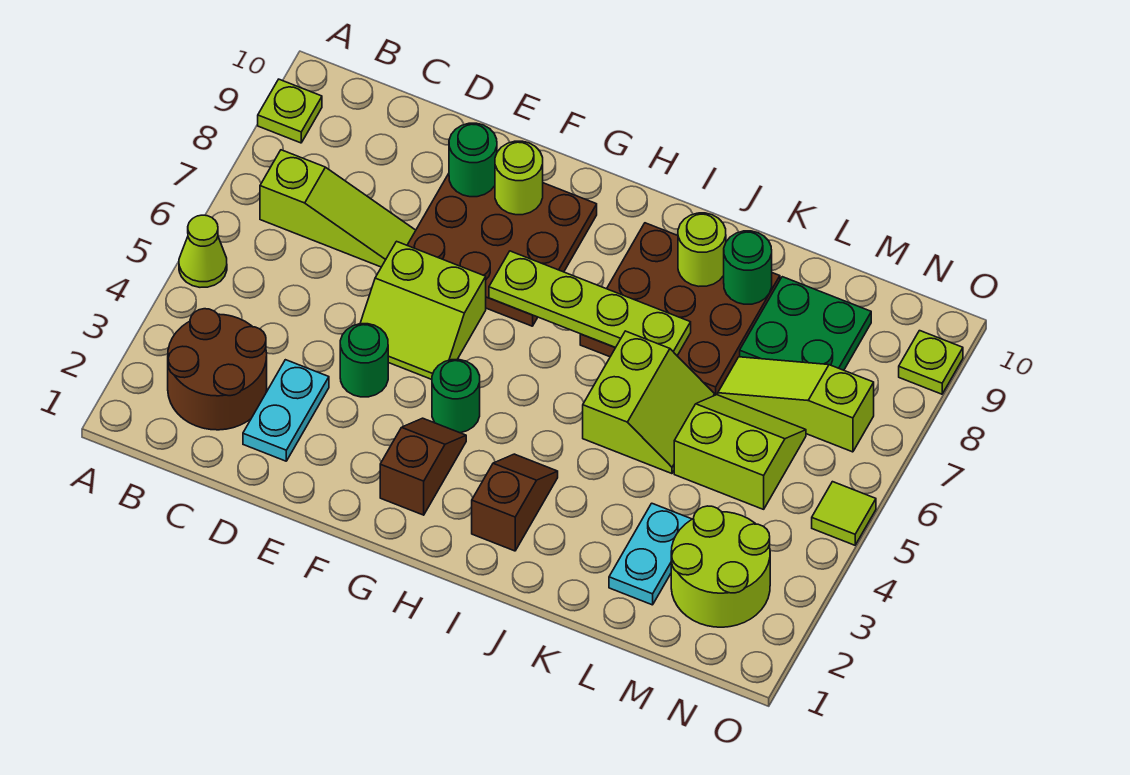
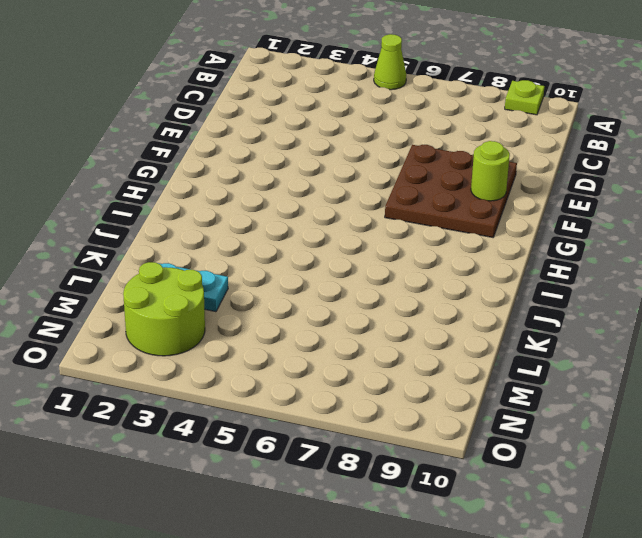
none -> brown 2x2 round brick [168,309,267,430]
none -> lime 1x3 slope [260,150,416,267]
none -> cyan 1x2 plate [243,360,329,461]

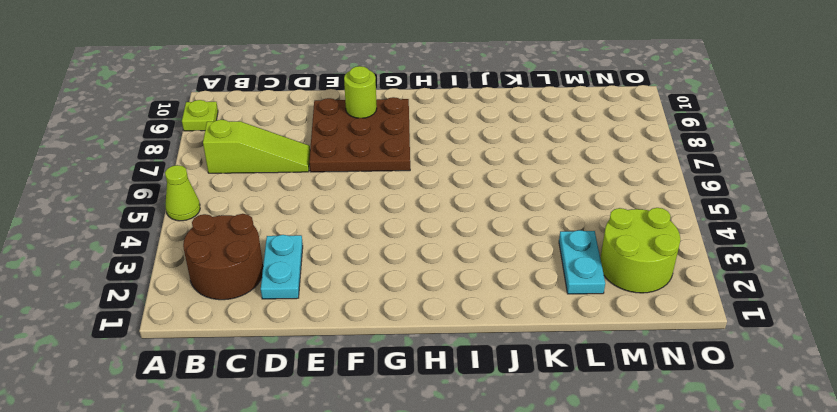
none -> green 1x1 round brick [340,324,388,397]
none -> lime 2x2 slope [360,241,486,379]
none -> brown 1x2 slope [380,418,466,515]

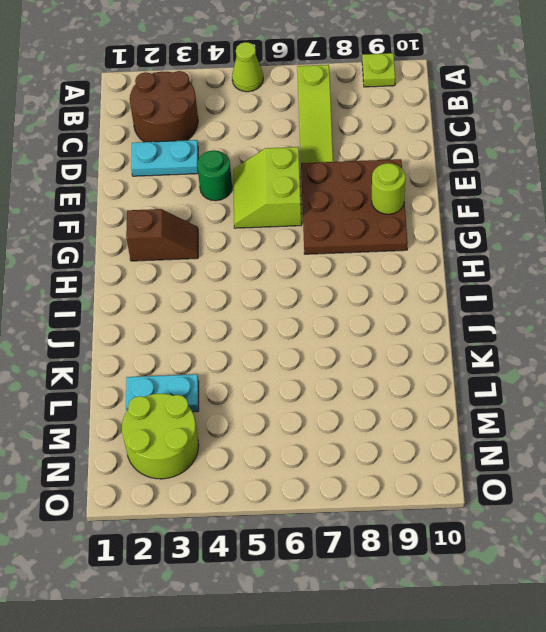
none -> green 1x1 round brick [432,360,480,433]
none -> brown 1x2 slope [472,454,558,551]
none -> brown 3x3 plate [580,223,780,395]

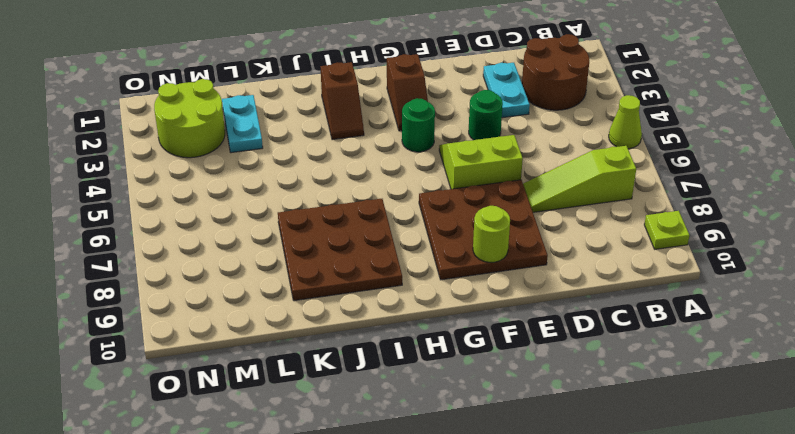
none -> lime 2x2 slope [583,331,715,474]
none -> lime 2x2 slope [674,395,806,509]
none -> lime 1x3 slope [718,357,874,452]

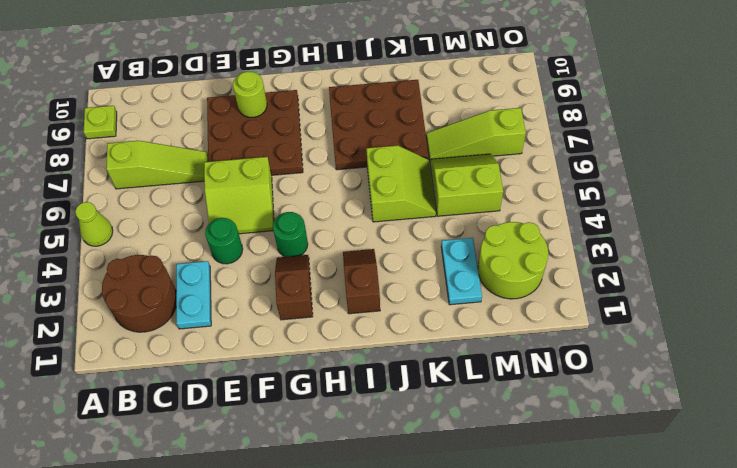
none -> green 2x2 plate [740,277,871,370]
none -> lime 1x1 tile [812,482,876,545]
none -> lime 1x1 plate [899,331,963,394]

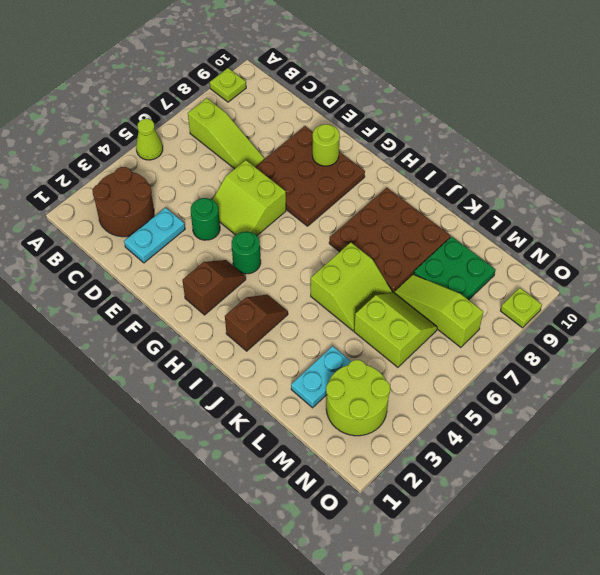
none -> lime 1x1 tile [812,482,876,545]
none -> green 1x1 round brick [449,123,497,197]
none -> lime 1x4 plate [489,251,691,356]

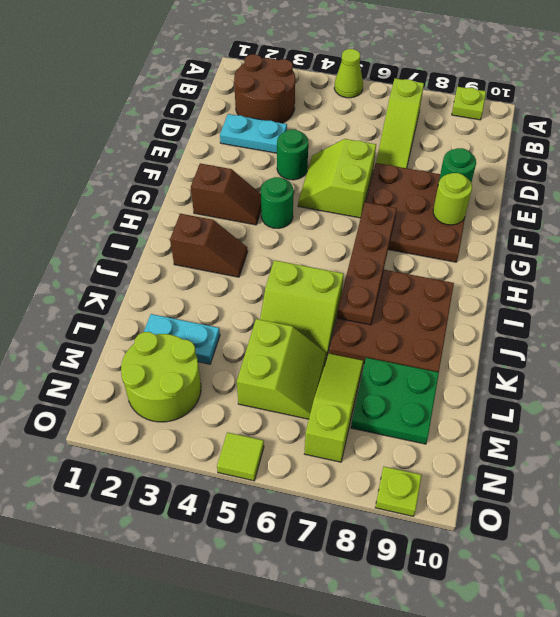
brown 1x4 plate [337,202,397,325] -> lime 1x4 plate [489,251,691,356]
none -> lime 1x1 round brick [678,213,726,286]
none -> green 1x1 round brick [724,231,772,304]

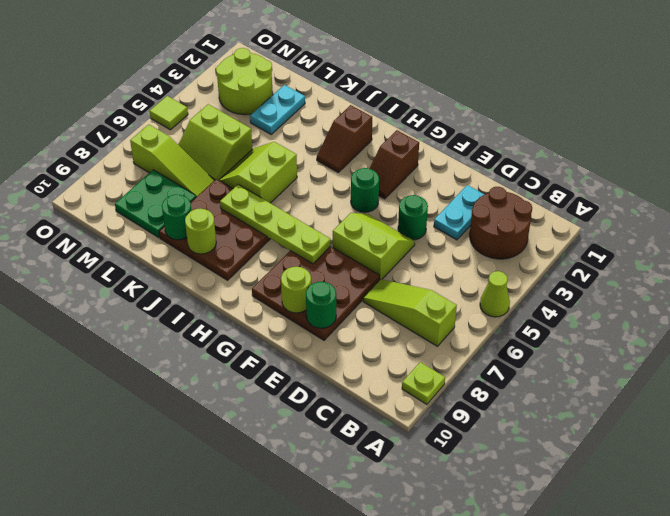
none -> lime 1x1 plate [899,331,963,394]

